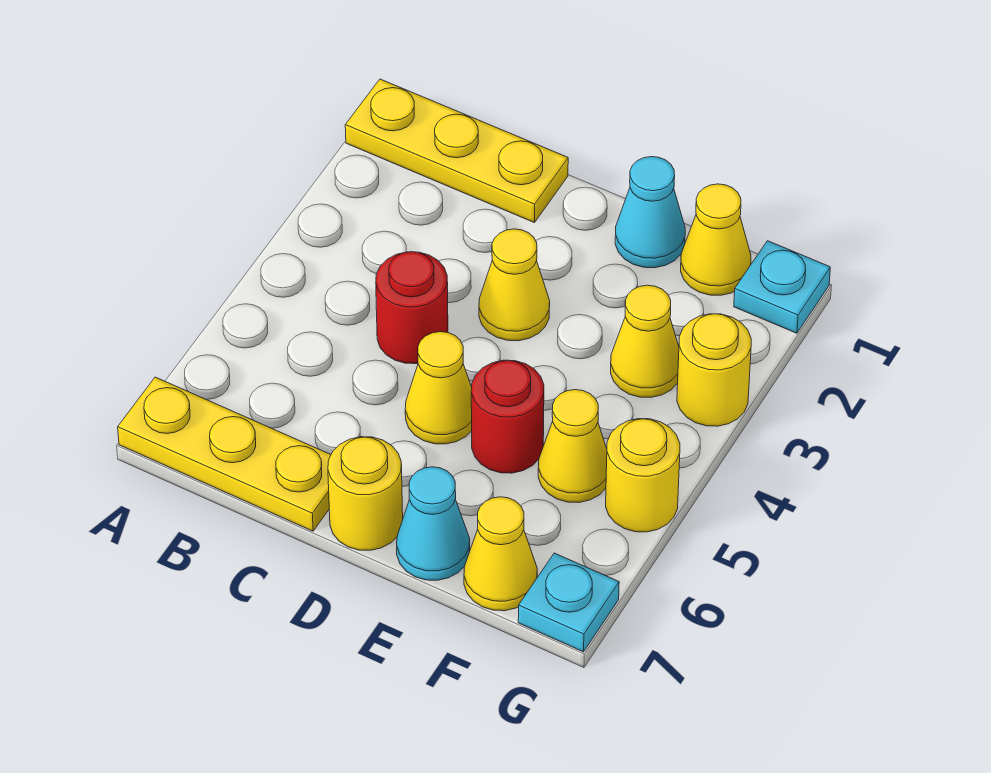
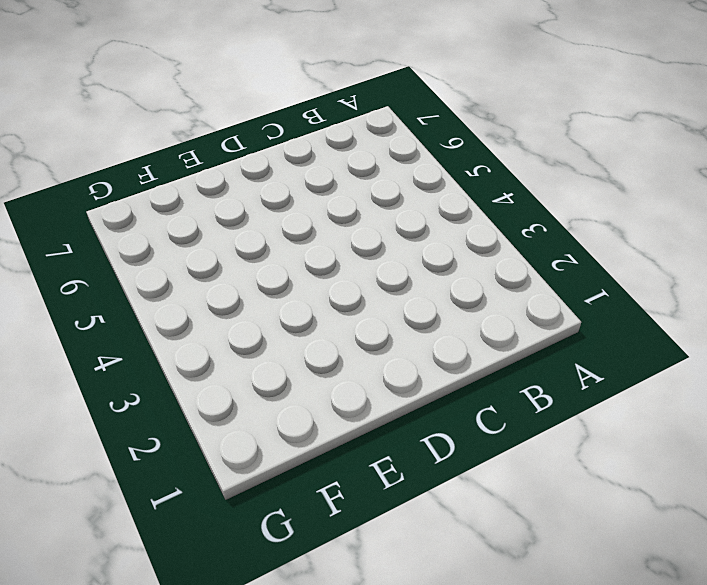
none -> yellow 1x3 plate [345,79,568,223]
none -> yellow 1x3 plate [118,377,331,531]
none -> red 1x1 round brick [376,252,448,364]

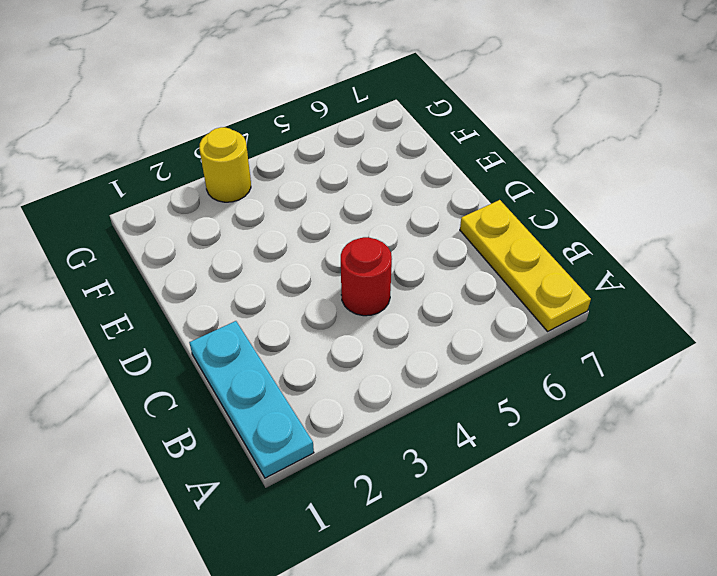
cyan 1x3 plate [189,321,314,478] -> yellow 1x3 plate [345,79,568,223]
none -> yellow 1x1 cone [479,229,550,341]
none -> yellow 1x1 cone [405,332,472,444]
none -> yellow 1x1 round brick [328,437,403,550]

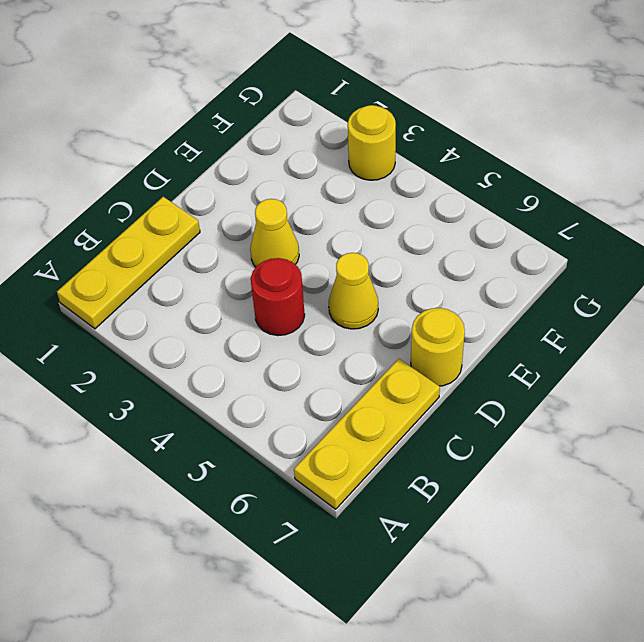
none -> cyan 1x1 cone [615,157,685,268]
none -> red 1x1 round brick [471,360,544,473]
none -> cyan 1x1 cone [397,467,470,580]

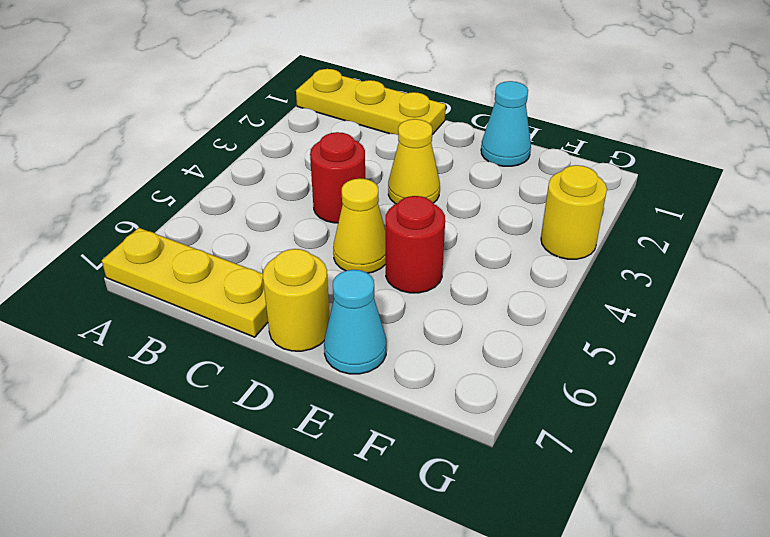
none -> yellow 1x1 cone [681,184,751,295]
none -> yellow 1x1 cone [611,285,679,397]
none -> yellow 1x1 cone [538,390,607,503]

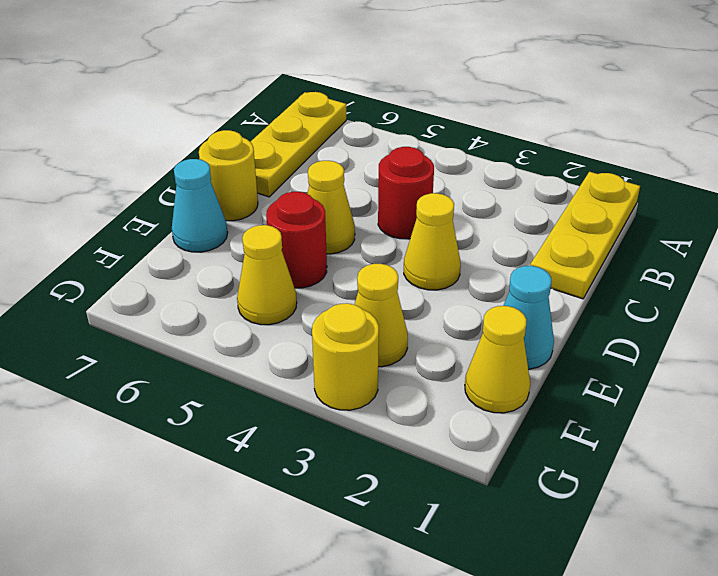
none -> yellow 1x1 cone [464,497,537,611]
none -> cyan 1x1 plate [734,241,830,333]
none -> yellow 1x1 round brick [606,419,680,532]

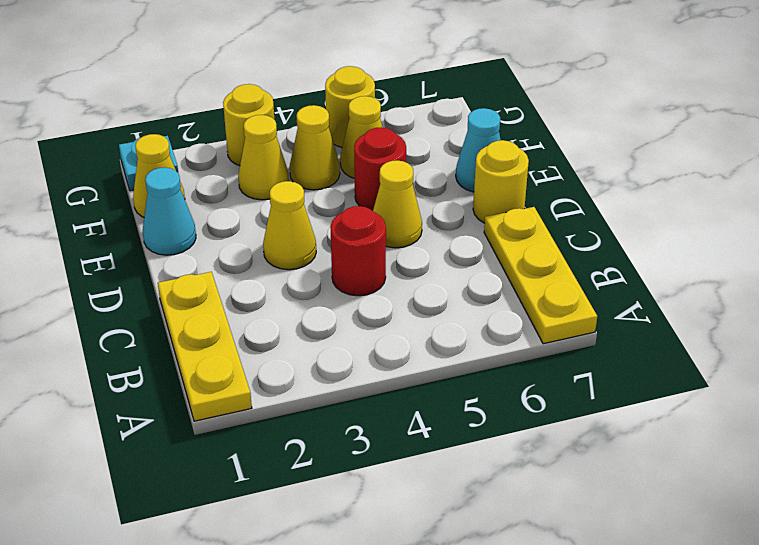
yellow 1x1 cone [290,105,340,190] -> yellow 1x1 cone moved to [464,497,537,611]
none -> cyan 1x1 plate [518,553,619,652]

